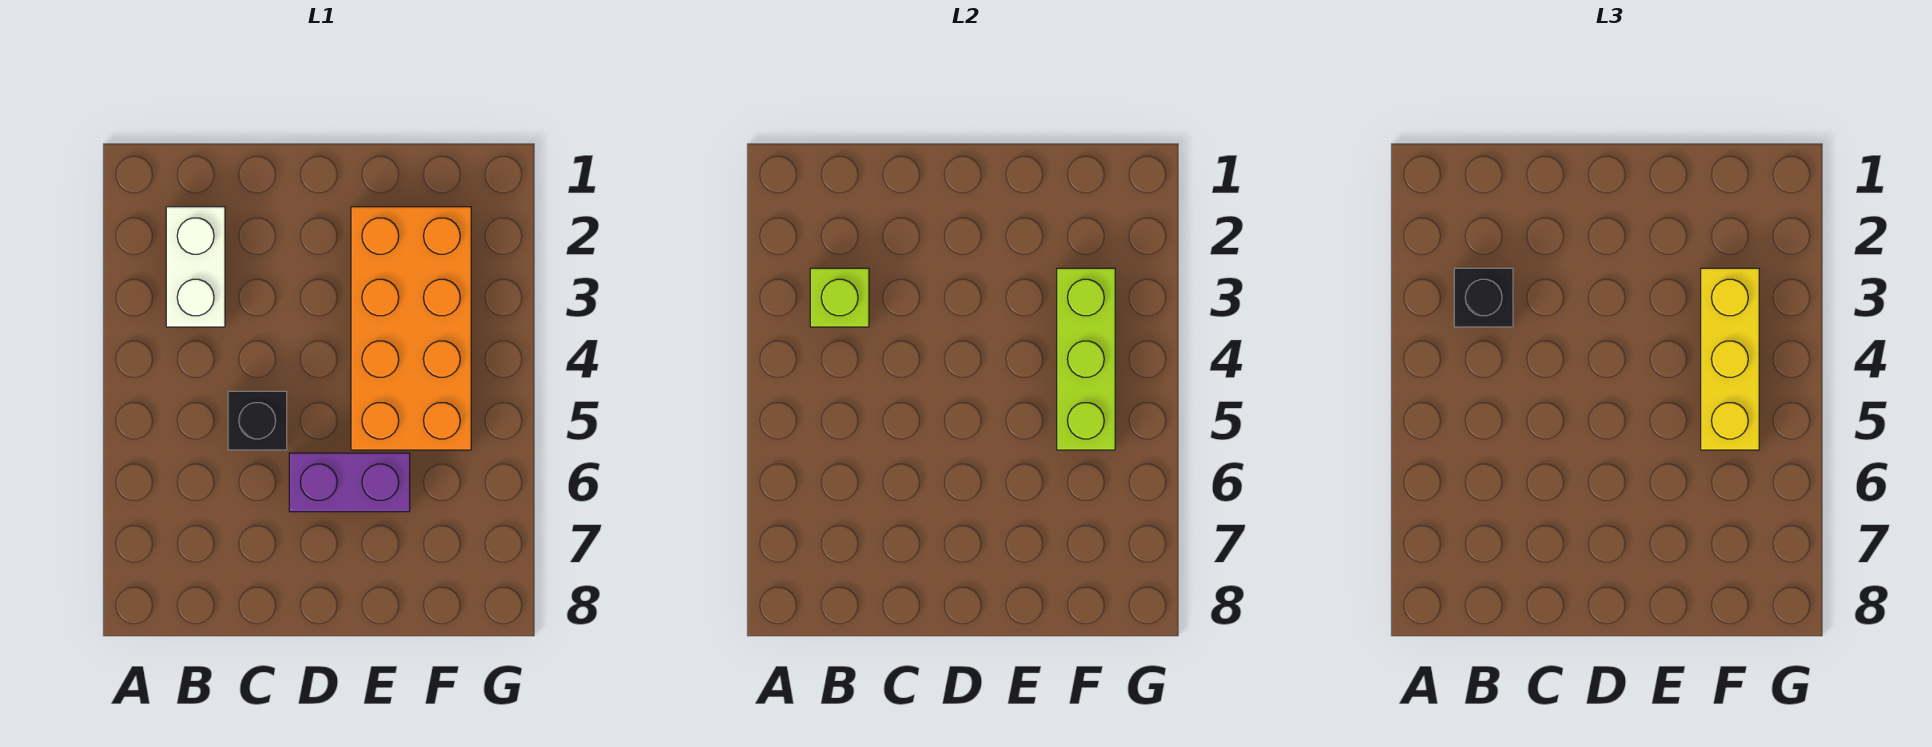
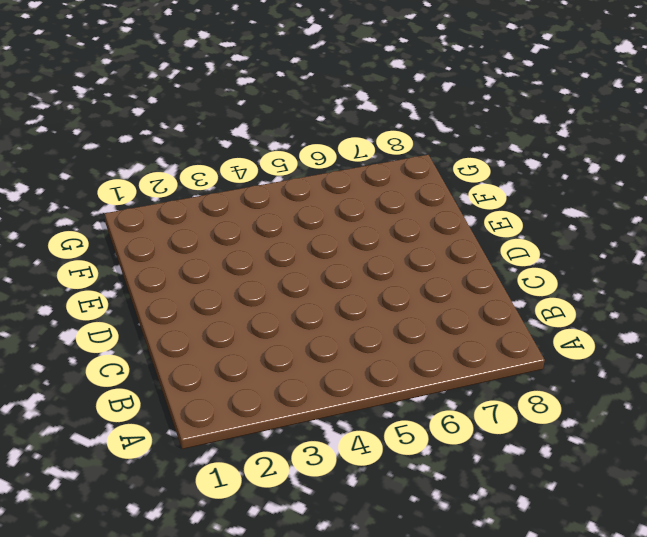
none -> white 1x2 brick [166,207,225,327]
none -> black 1x1 brick [228,391,287,450]

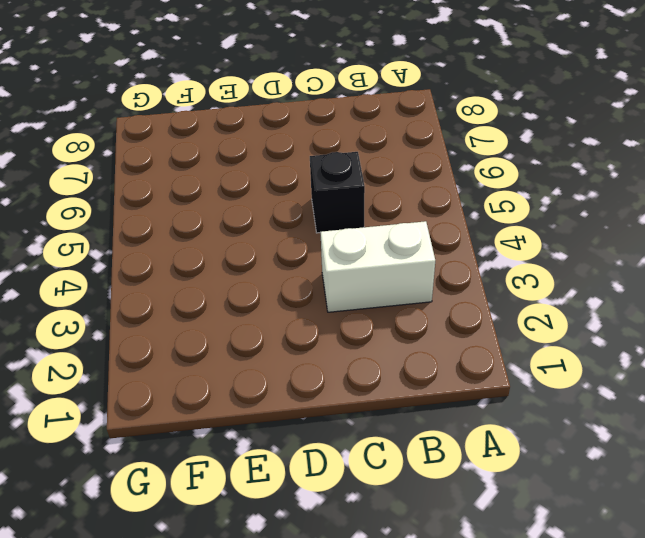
white 1x2 brick [320,221,435,312] -> white 1x2 brick turned to [166,207,225,327]
none -> purple 1x2 brick [289,453,410,512]
none -> orange 2x4 brick [351,207,471,450]

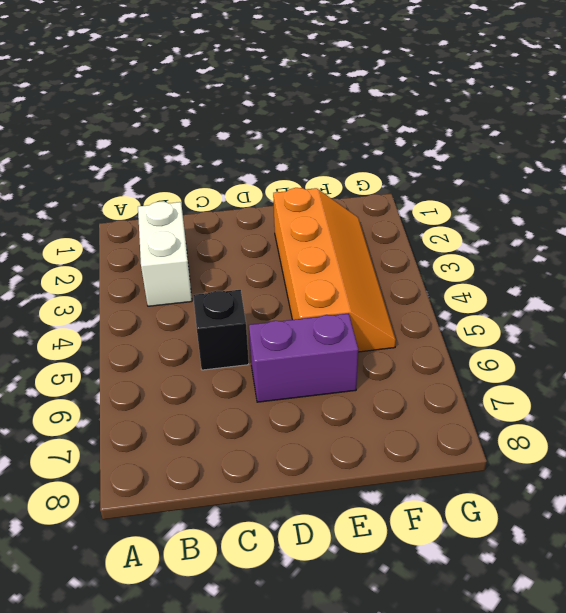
orange 2x4 slope [273,188,396,352] -> orange 2x4 brick [351,207,471,450]
none -> lime 1x1 brick [810,268,869,327]
none -> lime 1x3 brick [1057,268,1115,450]

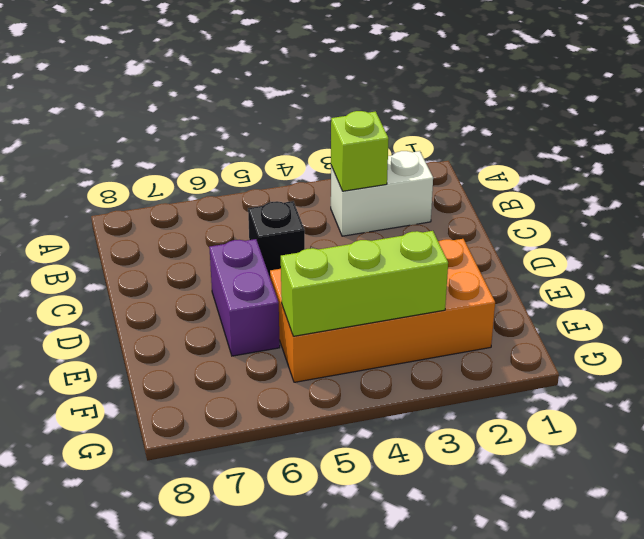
none -> black 1x1 brick [1454,268,1513,327]
none -> yellow 1x3 brick [1701,268,1759,450]

